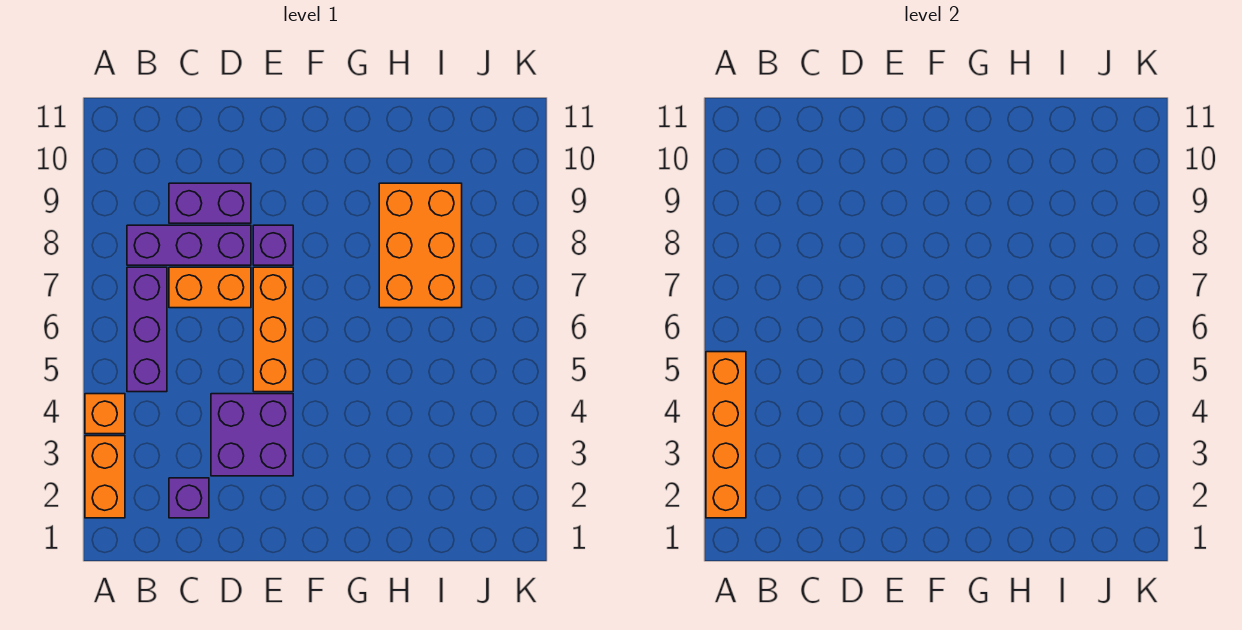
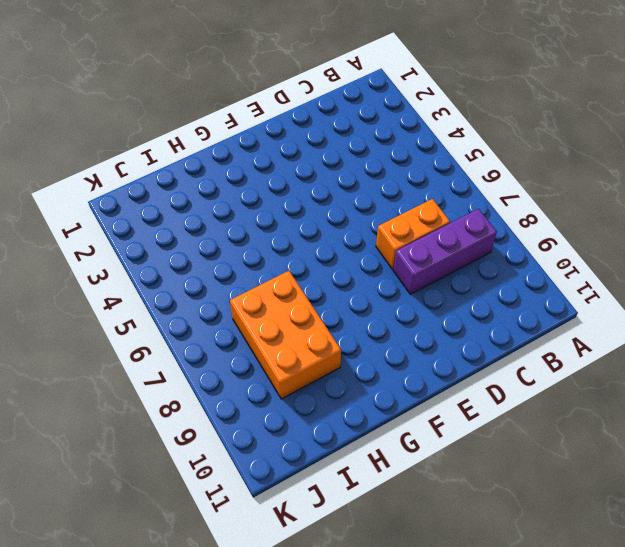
none -> orange 1x2 brick [85,436,125,518]
none -> orange 1x1 brick [85,394,125,434]
none -> purple 1x3 brick [127,267,167,392]

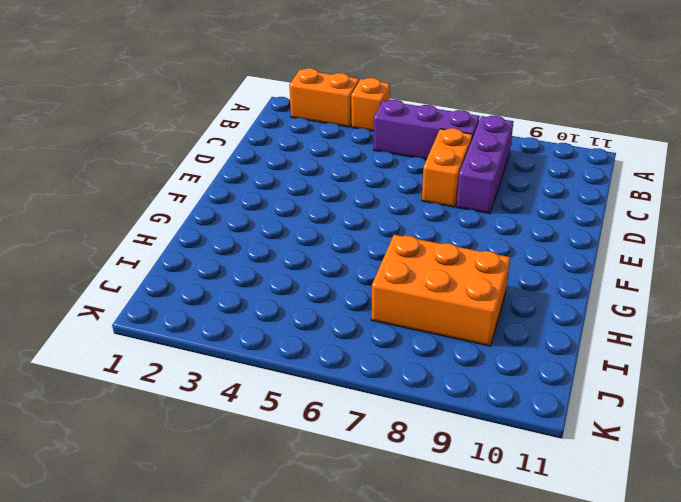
none -> purple 1x1 brick [169,478,209,518]
none -> purple 1x2 brick [169,183,251,223]
none -> purple 2x2 brick [211,394,293,476]

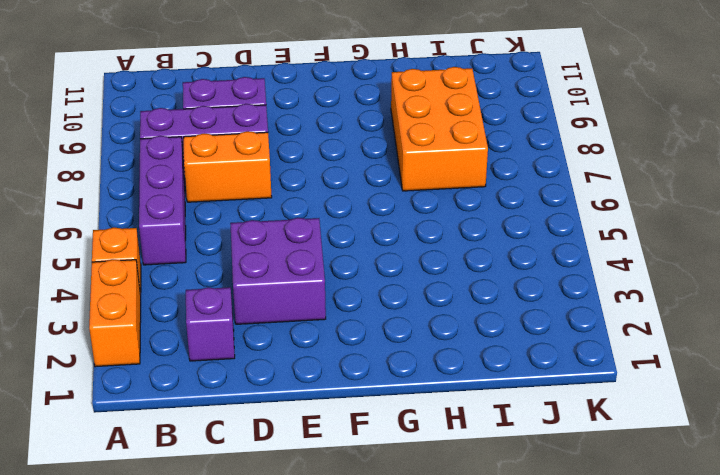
none -> orange 1x3 brick [253,267,293,392]
none -> purple 1x1 brick [253,225,293,265]
none -> orange 1x4 brick [706,352,746,518]

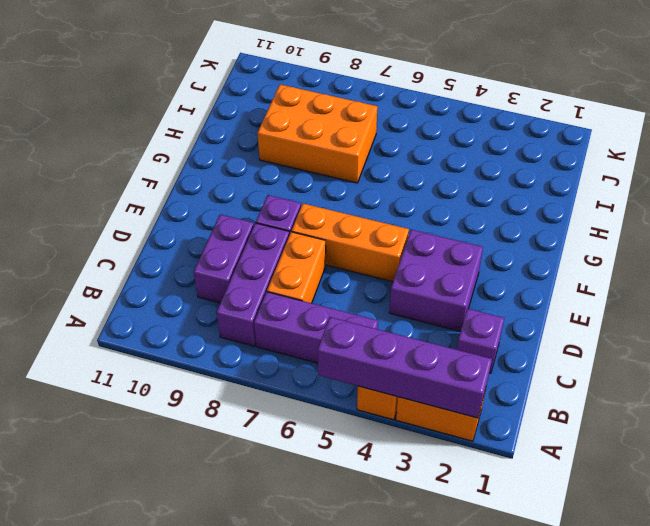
purple 1x4 brick [318,317,492,418] -> orange 1x4 brick [706,352,746,518]

